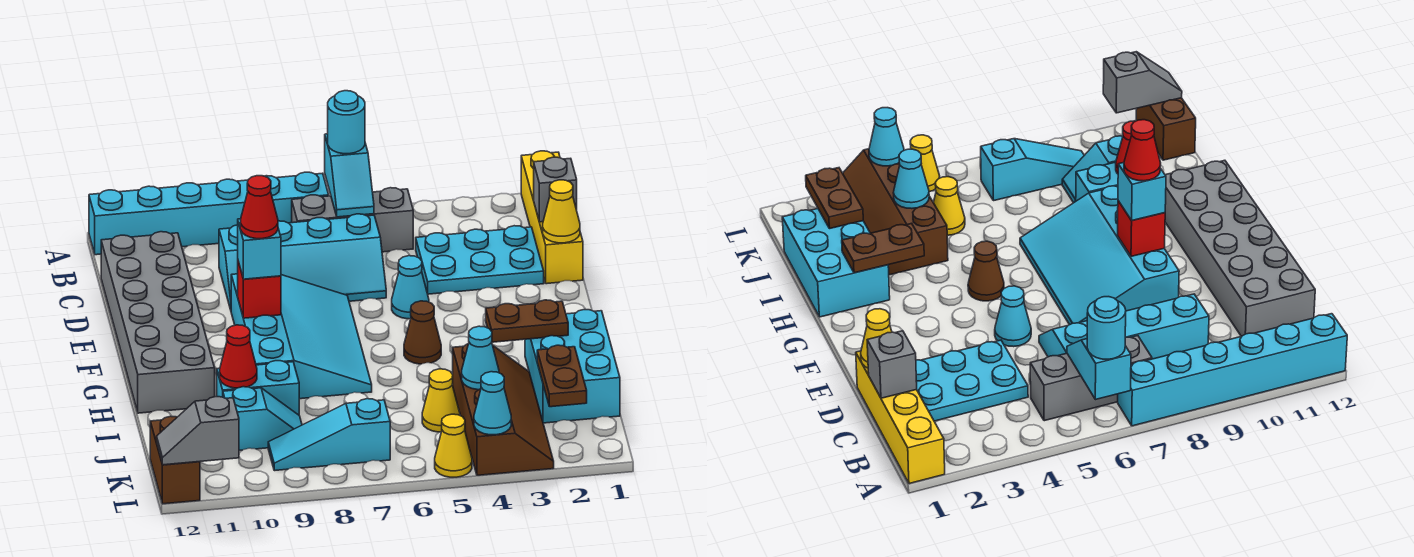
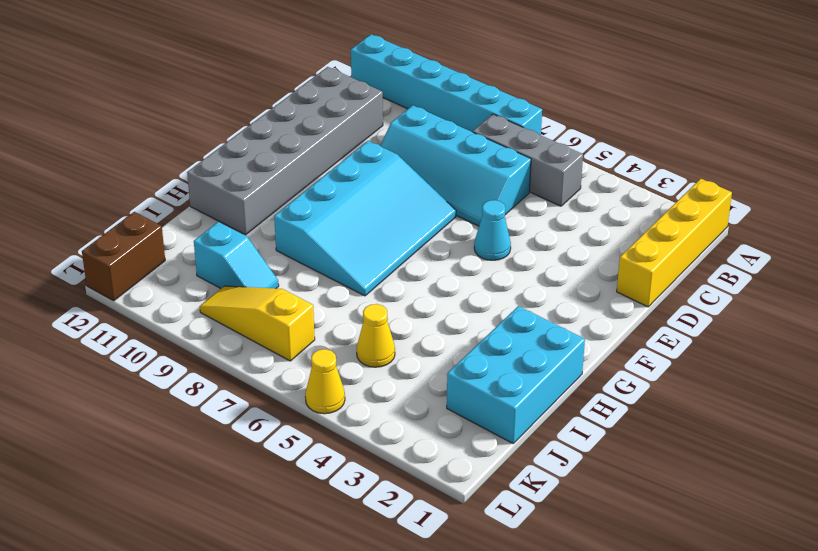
yellow 1x3 slope [200,286,315,361] -> cyan 1x3 slope [268,399,390,471]
none -> cyan 2x3 plate [416,226,544,294]
none -> brown 1x1 cone [404,301,441,364]
none -> brown 2x4 slope [453,344,554,475]
none -> cyan 1x2 brick [217,361,299,415]

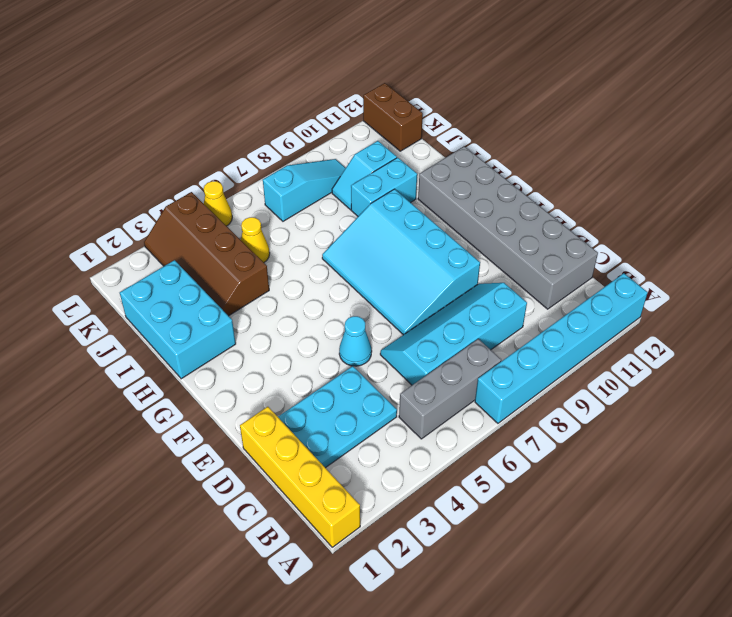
none -> brown 1x1 cone [404,301,441,364]
none -> cyan 1x2 slope [325,134,374,217]
none -> grey 1x1 brick [534,157,577,222]
none -> yellow 1x1 cone [543,180,580,243]

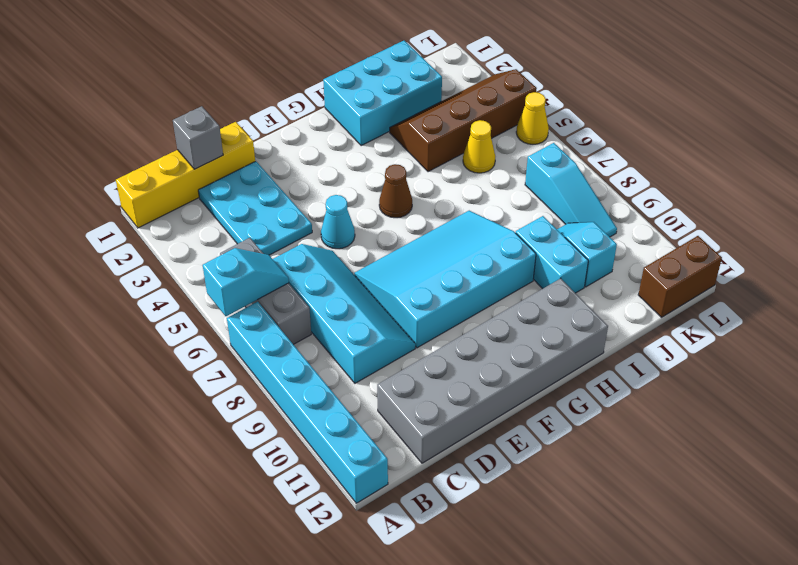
none -> yellow 1x1 cone [543,180,580,243]
none -> red 1x1 brick [238,262,281,318]
none -> brown 1x2 plate [486,300,568,342]
none -> red 1x1 cone [220,325,257,388]

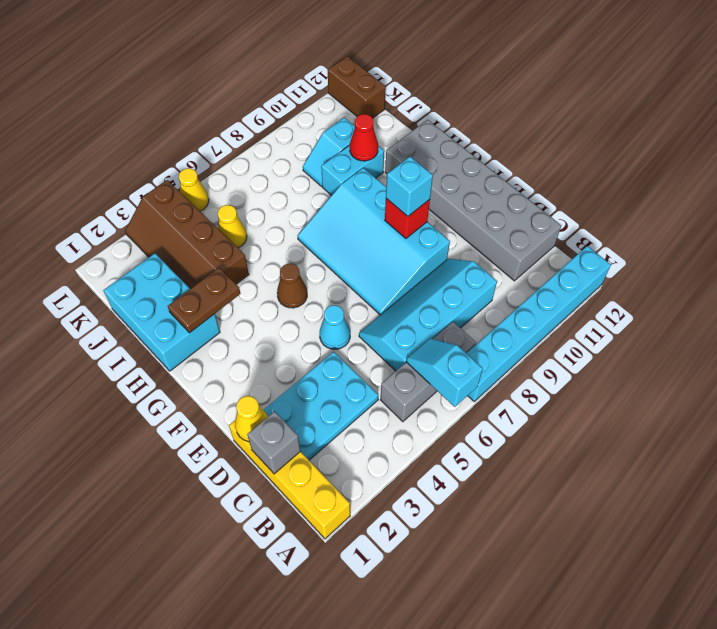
none -> cyan 1x3 slope [268,399,390,471]
none -> brown 1x2 plate [537,345,587,407]
none -> cyan 1x1 cone [462,326,499,390]
none -> cyan 1x1 cone [474,372,511,435]

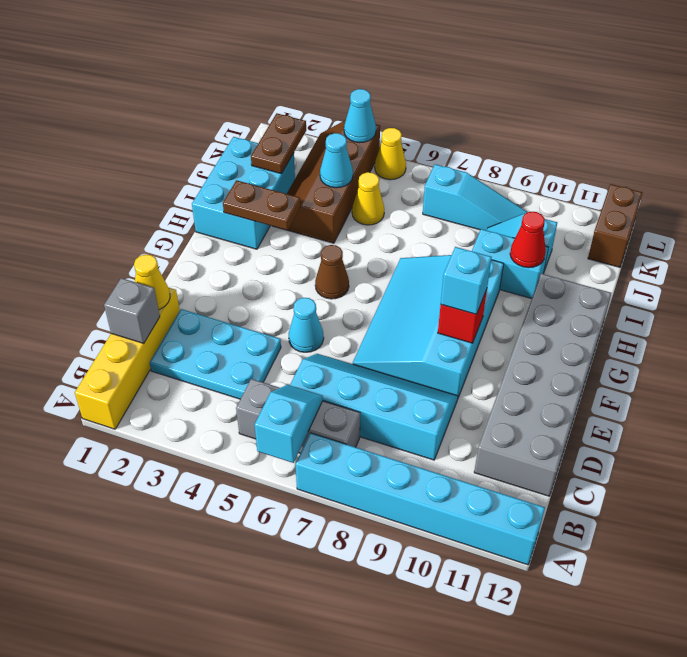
none -> grey 1x2 slope [157,397,239,465]
none -> cyan 1x1 round brick [328,91,365,154]
none -> red 1x1 cone [240,176,278,239]

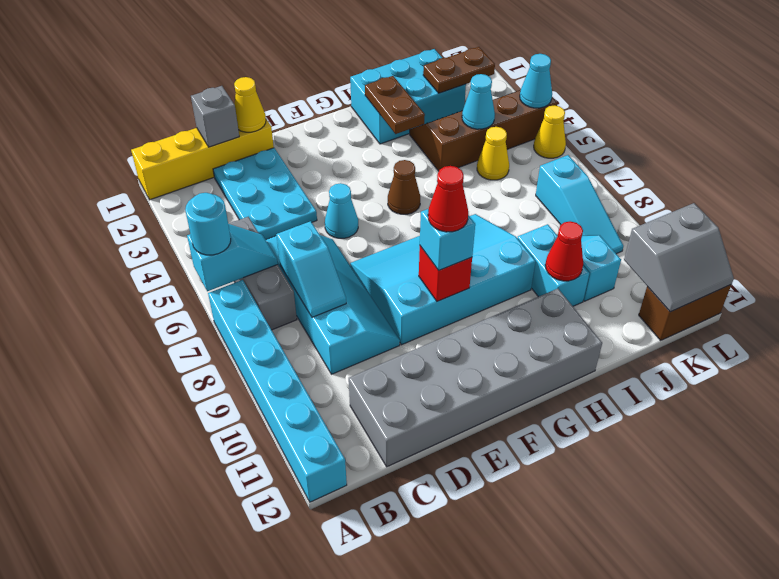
cyan 1x2 slope [276,221,346,317] -> none
grey 2x2 slope [624,203,734,312] -> grey 1x2 slope [157,397,239,465]

